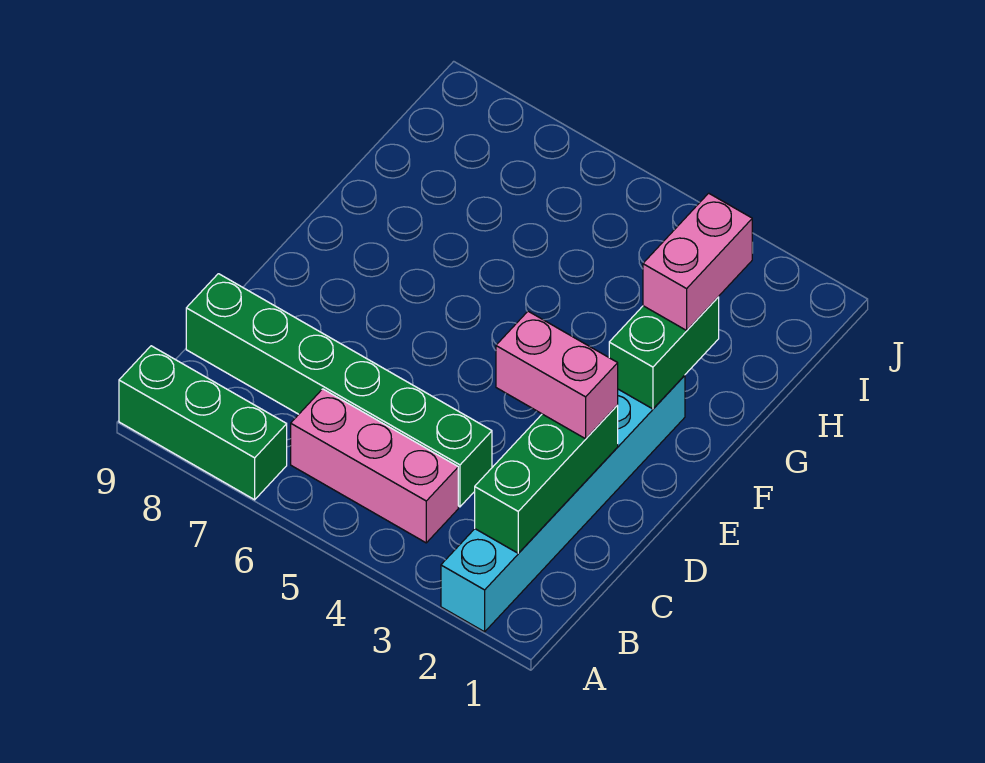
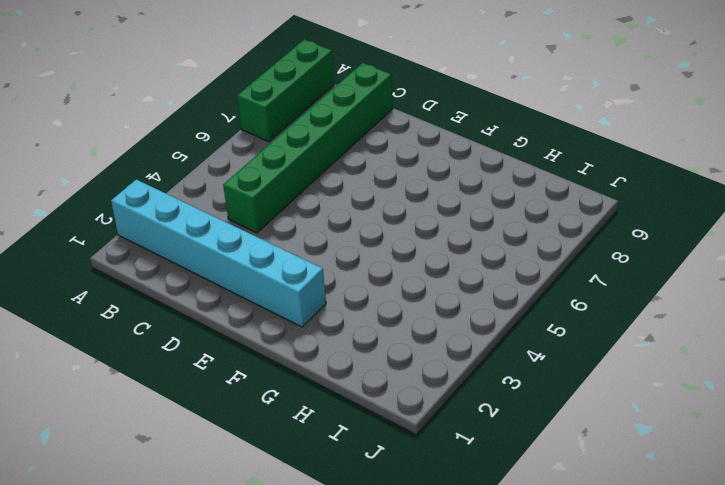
none -> pink 1x3 brick [291,389,458,543]
none -> green 1x3 brick [475,405,618,553]

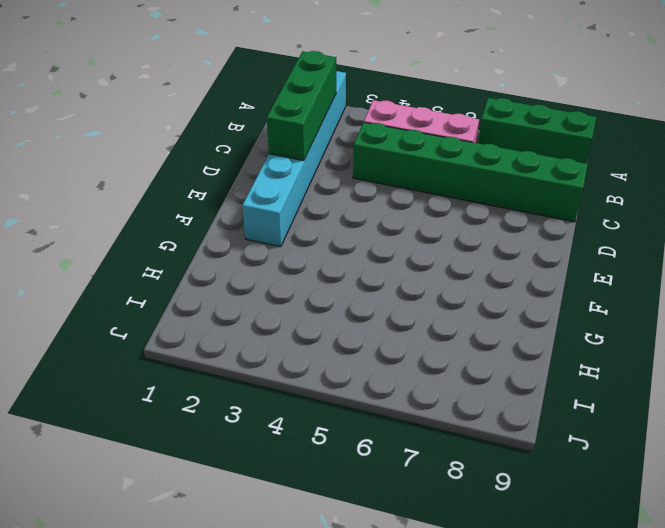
none -> green 1x2 brick [609,297,719,409]
none -> pink 1x2 brick [496,311,618,439]

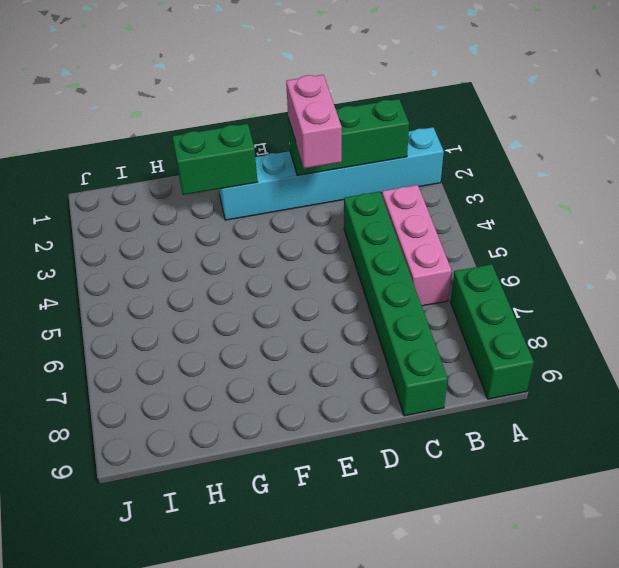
none -> pink 1x2 brick [643,193,752,330]

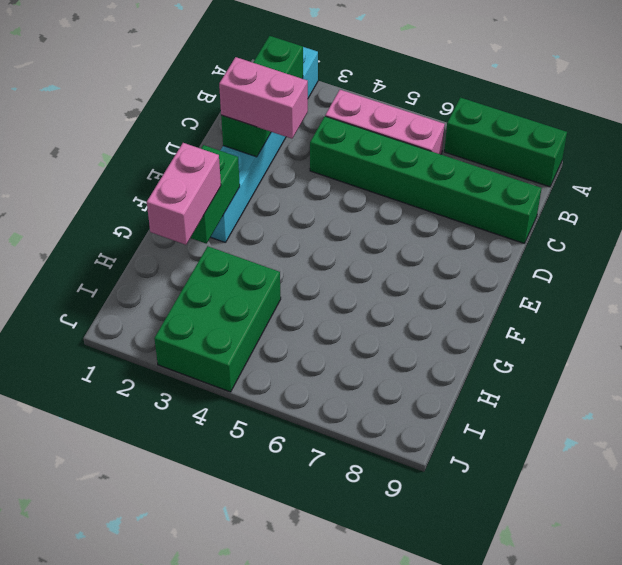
green 2x3 brick [154,246,281,392] -> none

